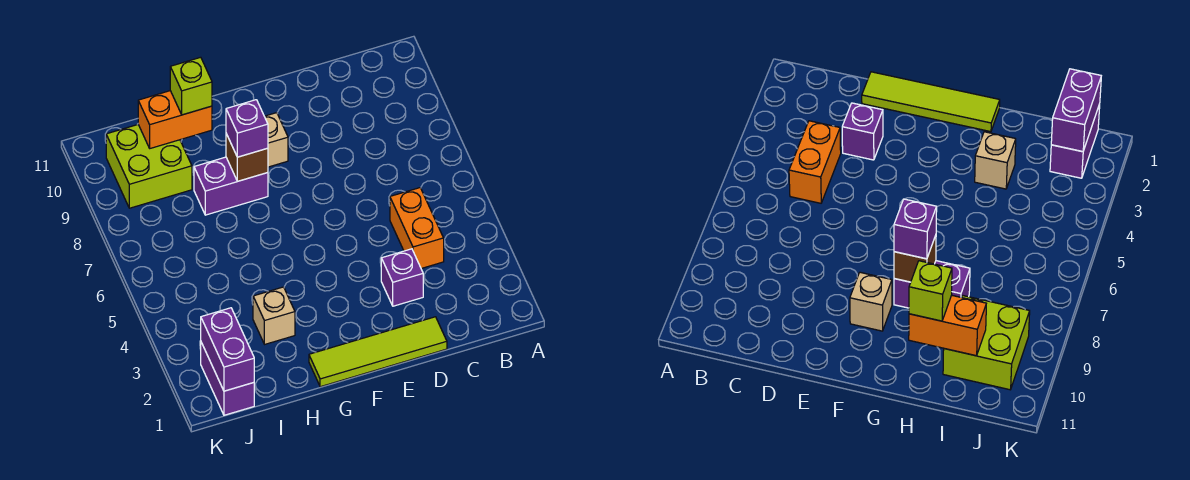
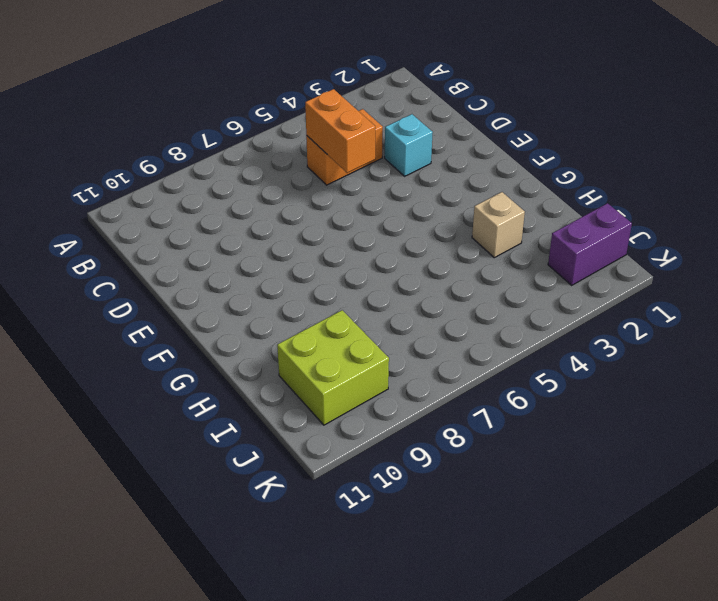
orange 1x2 brick [305,89,375,173] -> orange 1x2 brick moved to [138,91,212,148]
cyan 1x1 brick [385,114,433,176] -> purple 1x1 brick [381,249,423,306]
none -> lime 1x4 tile [309,317,447,387]
none -> tan 1x1 brick [264,113,288,167]
none -> purple 1x2 brick [194,157,268,215]

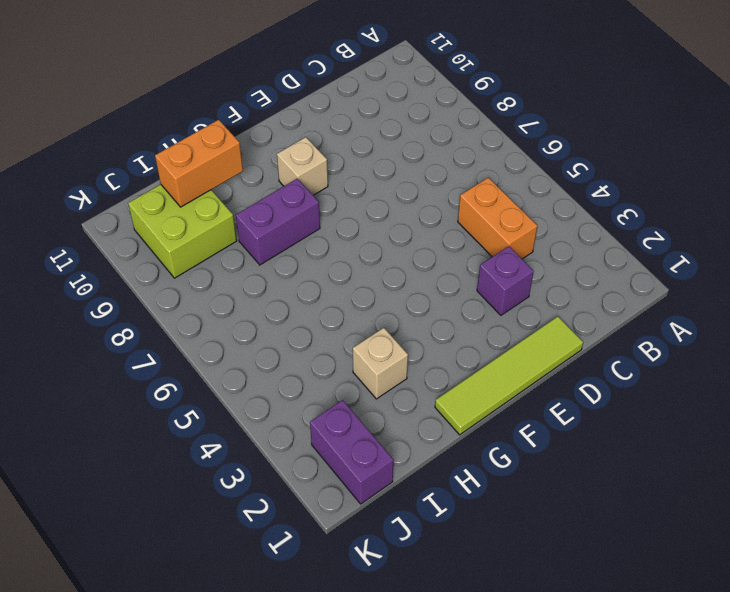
none -> brown 1x1 brick [226,134,268,181]
none -> purple 1x2 brick [201,308,254,391]
none -> purple 1x1 brick [226,100,268,157]

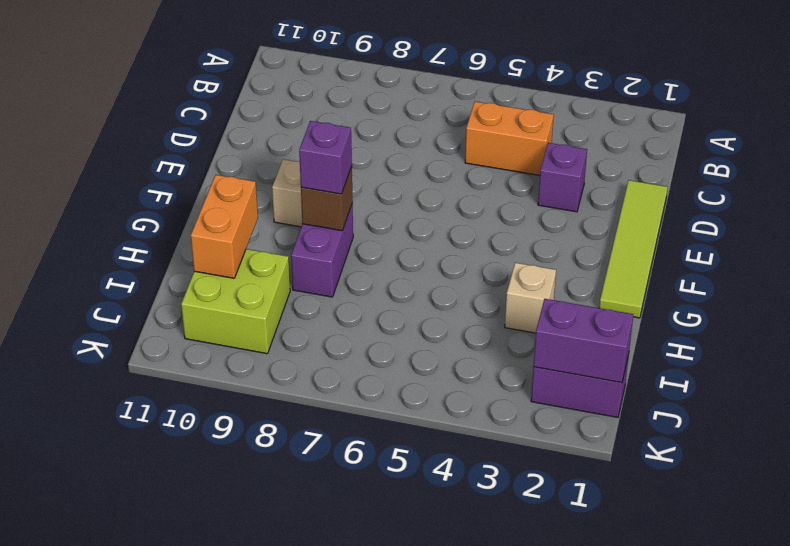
none -> lime 1x1 brick [170,57,212,115]

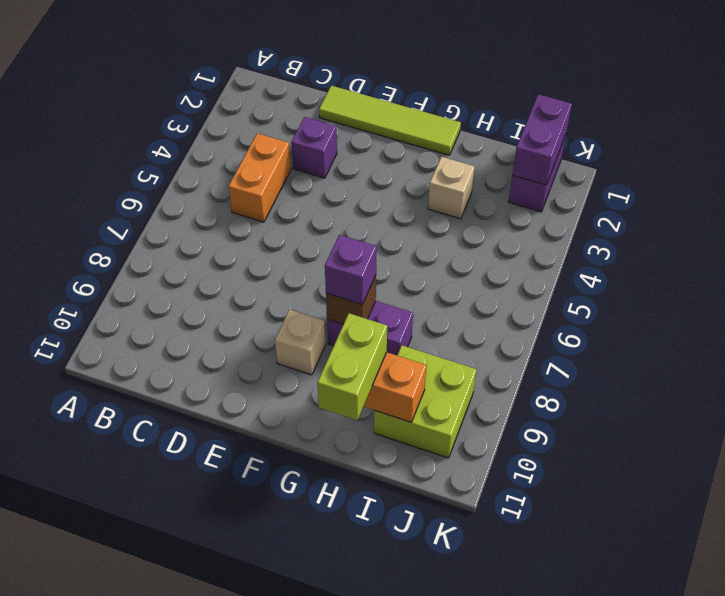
lime 1x2 brick [317,313,387,420] -> lime 1x1 brick [170,57,212,115]

